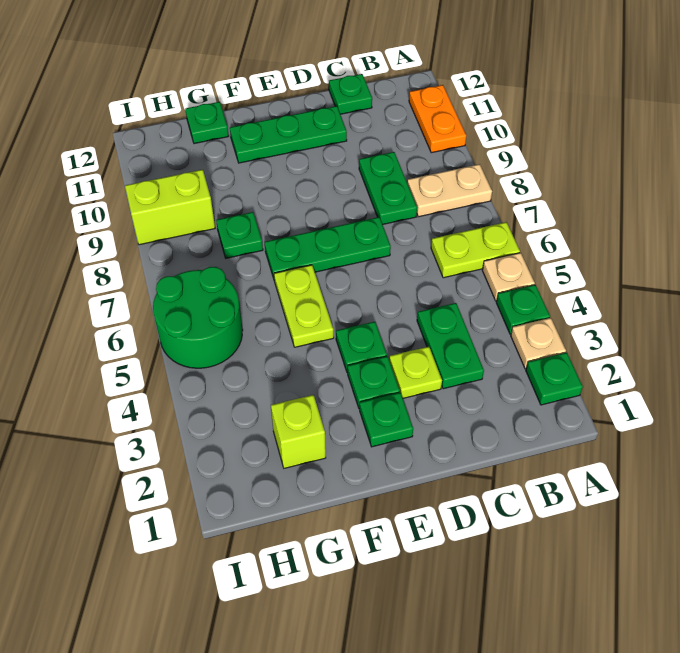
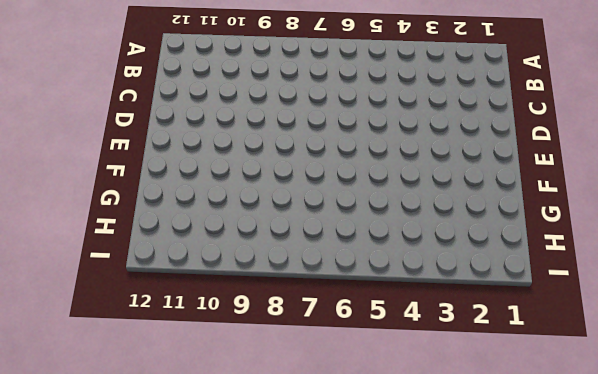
none -> green 1x1 plate [526,353,583,405]
none -> tan 1x1 plate [511,318,566,369]
none -> green 1x1 plate [496,285,550,334]

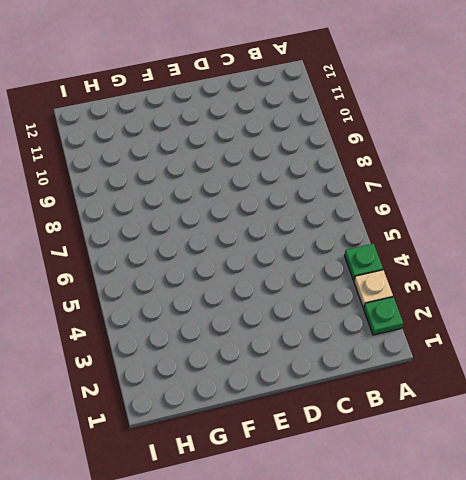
none -> tan 1x1 plate [482,253,535,301]
none -> lime 1x2 plate [431,222,520,278]
none -> tan 1x2 plate [407,164,492,217]

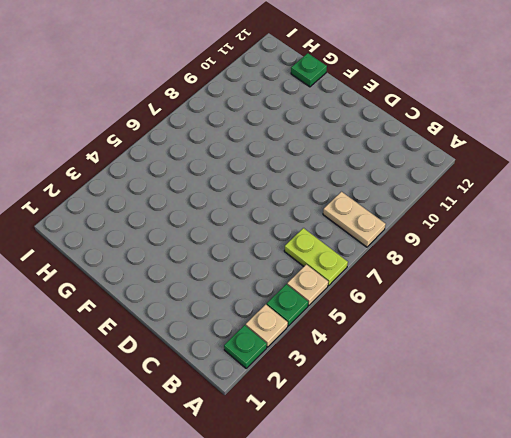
none -> orange 1x2 plate [409,85,466,153]
none -> green 1x2 plate [417,303,484,389]
none -> green 1x2 plate [359,152,417,224]

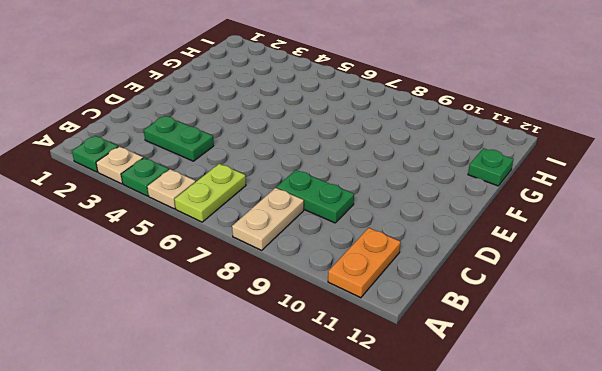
orange 1x2 plate [328,228,401,298] -> orange 1x2 plate turned to [409,85,466,153]
none -> green 1x1 plate [329,74,372,114]
none -> lime 1x1 plate [389,347,442,398]
none -> green 1x3 plate [265,217,391,281]

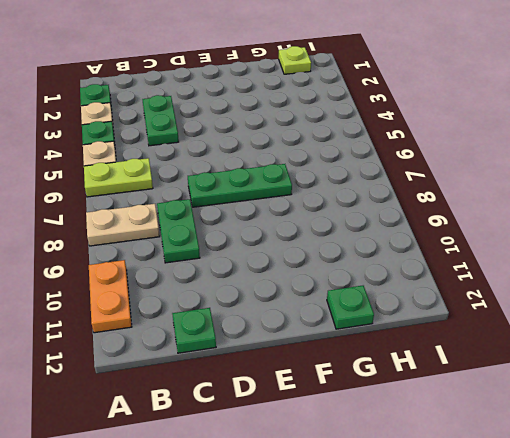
lime 1x1 plate [279,46,311,74] -> lime 1x1 plate moved to [389,347,442,398]
none -> green 1x3 plate [230,106,347,163]
none -> green 1x1 plate [360,393,413,447]
none -> green 1x1 plate [348,356,400,409]

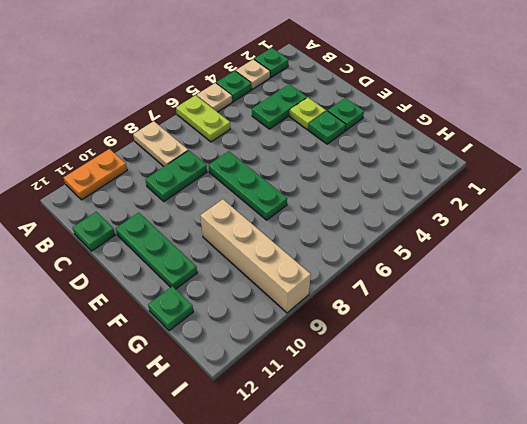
tan 1x4 brick [200,199,311,313] -> lime 1x2 brick [125,170,215,245]
none -> green 1x1 plate [336,322,387,373]
none -> lime 1x2 plate [274,265,334,347]
none -> lime 1x1 brick [271,395,326,468]

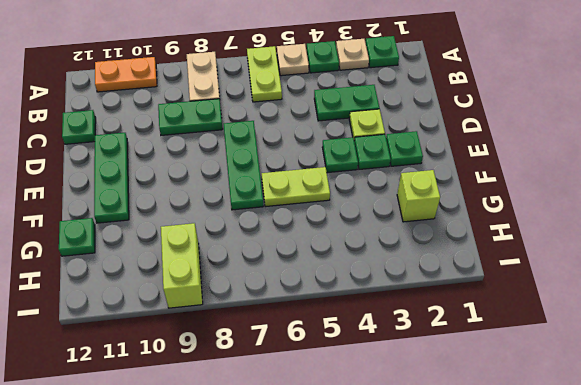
none -> green 1x1 plate [216,212,263,258]
none -> green 2x2 round brick [153,267,243,368]

